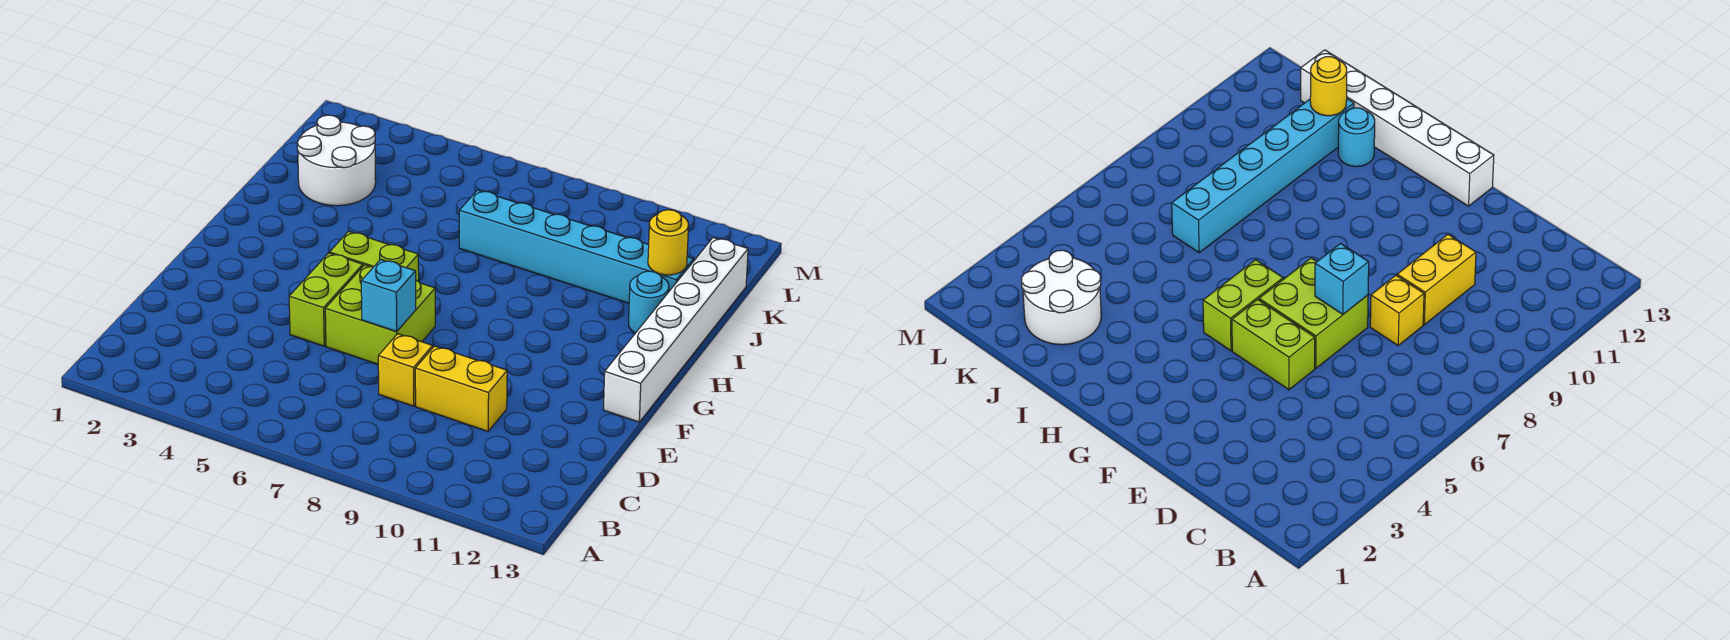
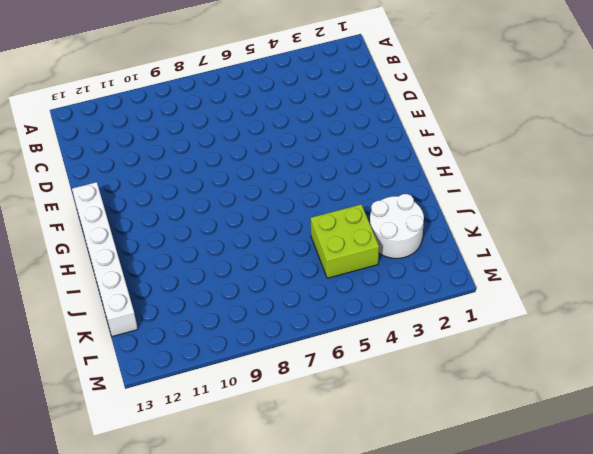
lime 2x2 brick [311,204,379,278] -> lime 2x2 brick moved to [325,265,435,364]
none -> yellow 1x1 brick [378,334,433,406]
none -> yellow 1x2 brick [415,346,507,431]

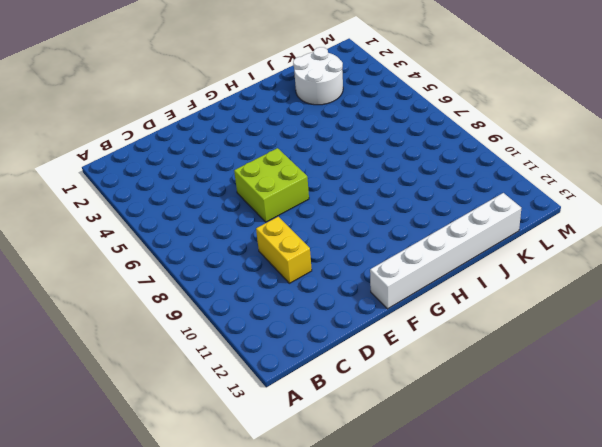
none -> yellow 1x1 brick [378,334,433,406]
none -> lime 1x2 brick [289,253,363,346]

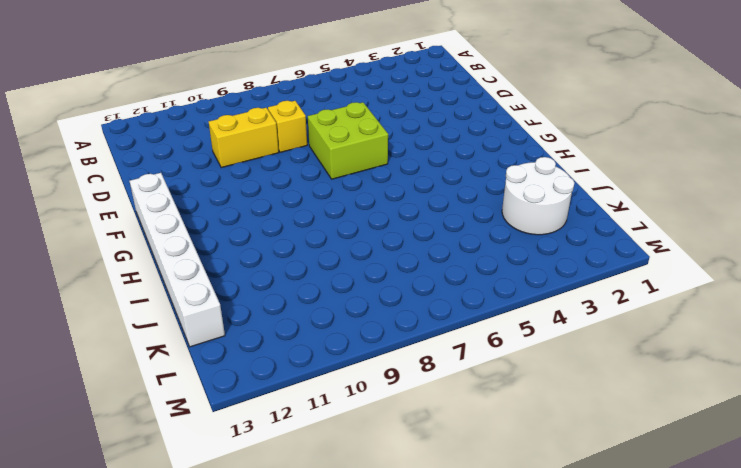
none -> lime 1x2 brick [289,253,363,346]
none -> lime 1x2 brick [330,231,419,281]

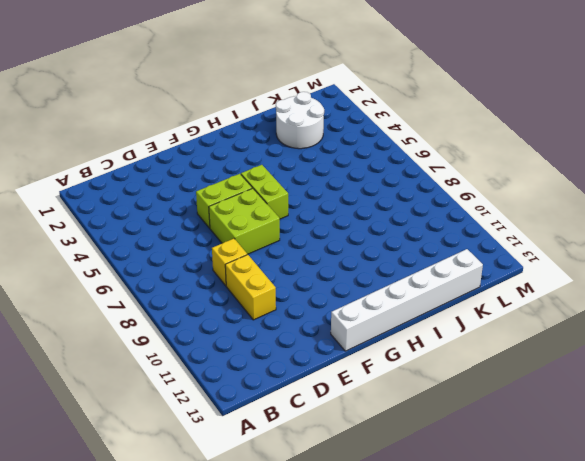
none -> cyan 1x1 round brick [629,271,669,333]
none -> cyan 1x6 brick [459,190,693,303]

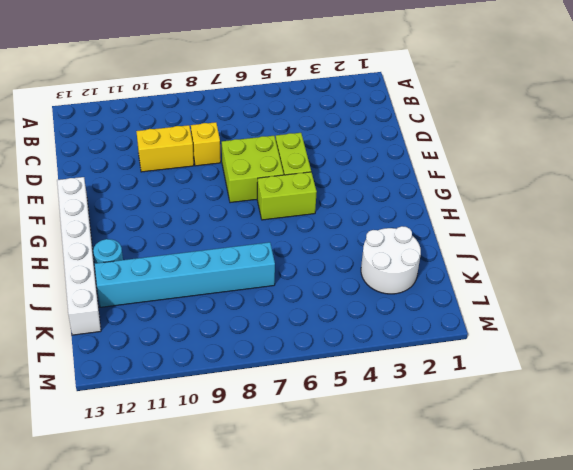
none -> cyan 1x1 brick [361,259,416,331]
none -> yellow 1x1 round brick [648,210,688,275]

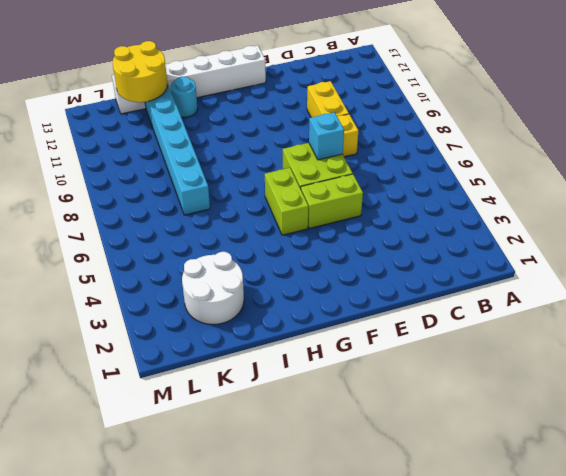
yellow 2x2 round brick [112,41,167,102] -> yellow 1x1 round brick [648,210,688,275]

